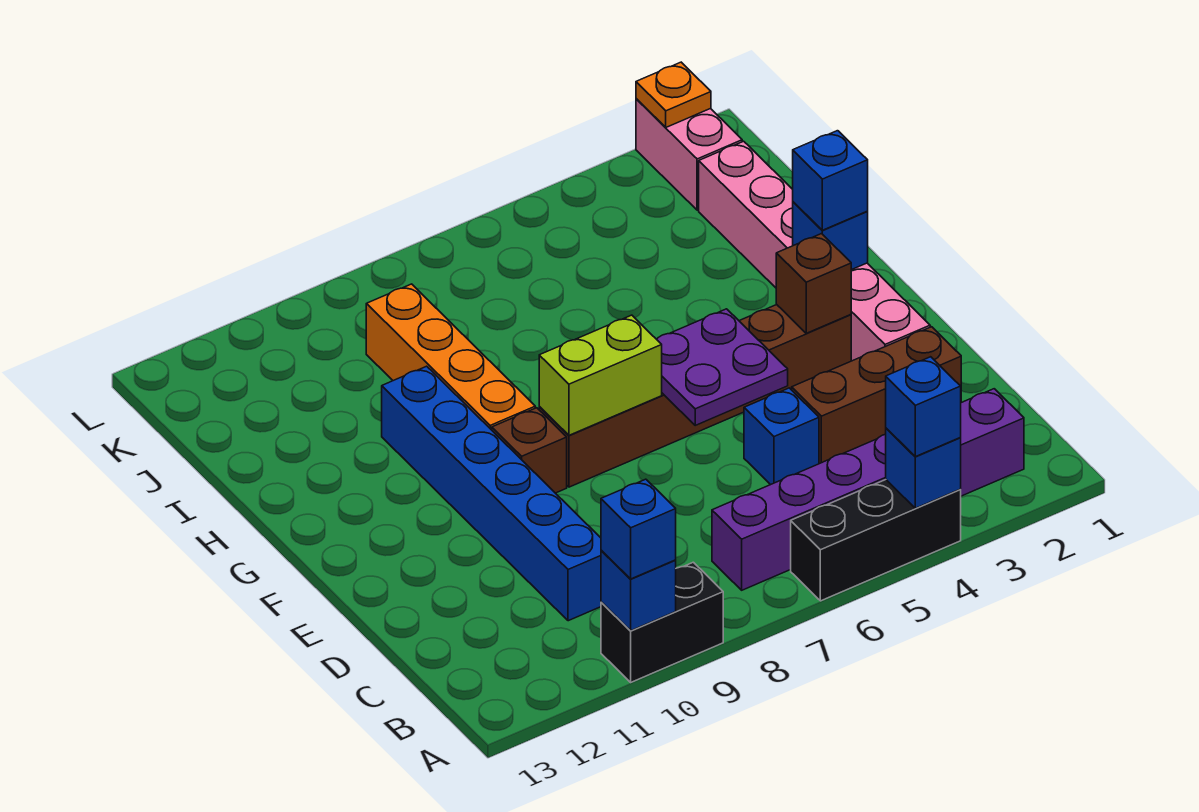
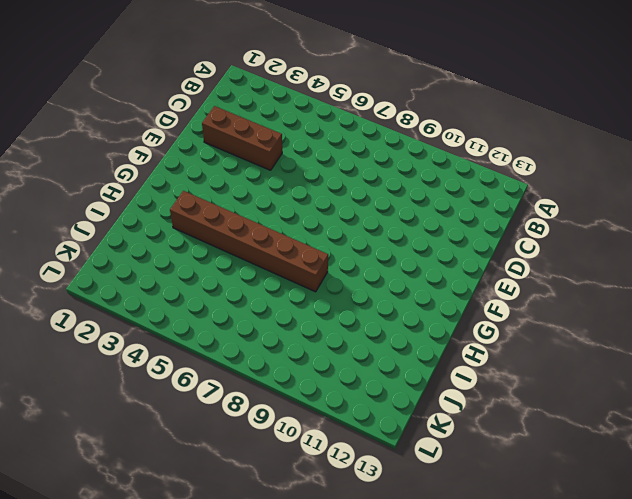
brown 1x6 brick [170,191,328,292] -> brown 1x6 brick moved to [539,305,851,487]
none -> black 1x3 brick [791,480,961,601]
none -> black 1x2 brick [601,562,723,682]
none -> purple 1x6 brick [712,389,1024,590]

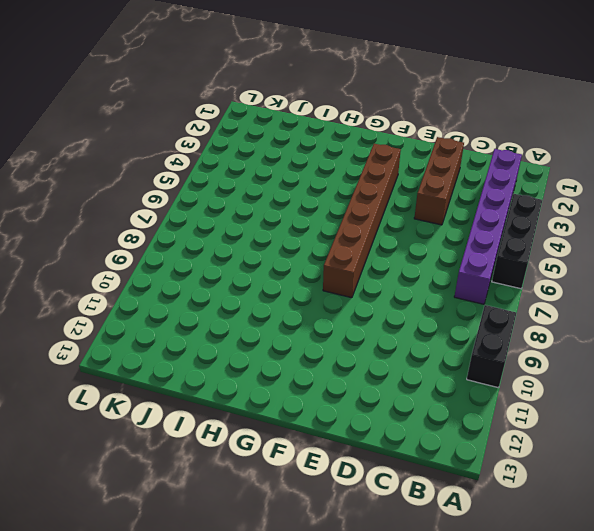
none -> blue 1x6 brick [382,366,601,621]
none -> blue 1x1 brick [744,388,819,485]
none -> pink 1x6 brick [699,141,930,361]

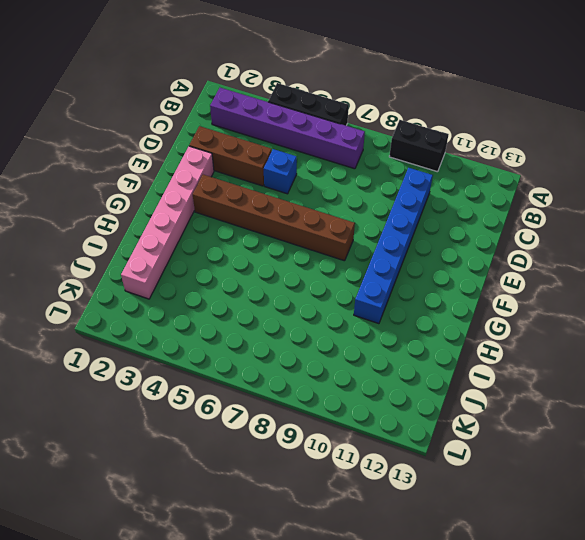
none -> brown 1x1 brick [492,408,567,493]
none -> orange 1x4 brick [366,284,535,430]
none -> pink 1x2 brick [636,99,742,210]

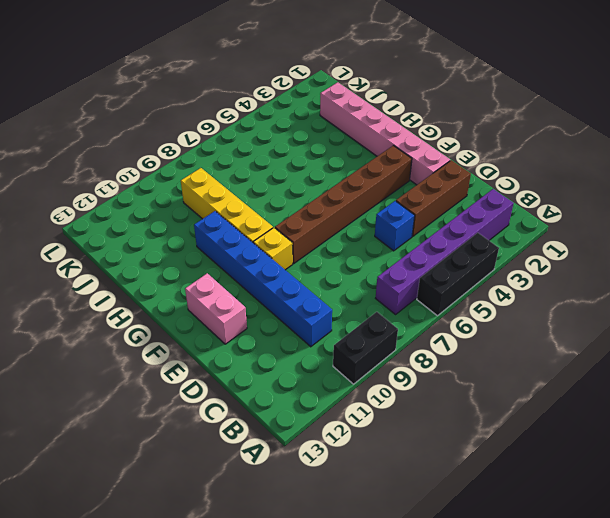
pink 1x2 brick [185,273,247,344] -> pink 1x2 brick moved to [636,99,742,210]
yellow 1x1 brick [253,228,293,270] -> brown 1x1 brick [492,408,567,493]
yellow 1x4 brick [181,168,273,242] -> orange 1x4 brick [366,284,535,430]
none -> blue 1x1 brick [886,428,961,508]
none -> blue 1x1 brick [601,550,676,631]
none -> purple 2x2 plate [657,309,788,425]

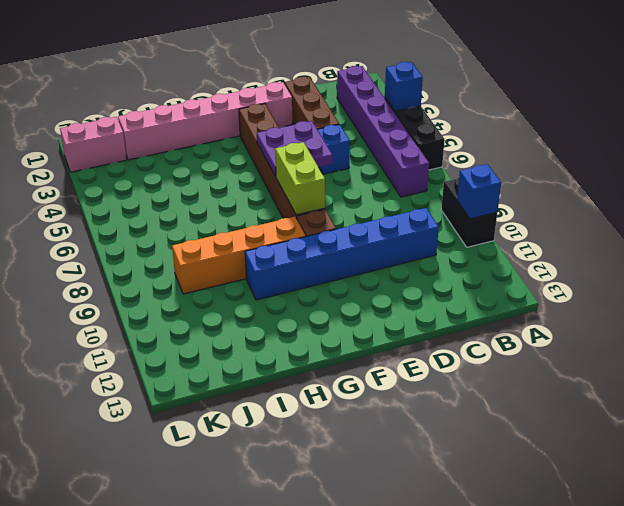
none -> brown 1x1 brick [776,234,851,333]
none -> blue 1x1 brick [793,202,868,270]
none -> orange 1x1 plate [636,62,711,127]

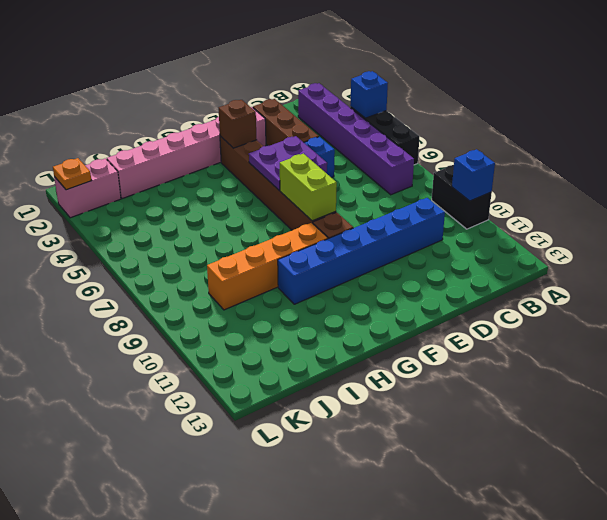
none -> blue 1x1 brick [793,202,868,270]
none -> blue 1x1 brick [886,357,961,457]
none -> blue 1x1 brick [601,479,676,579]

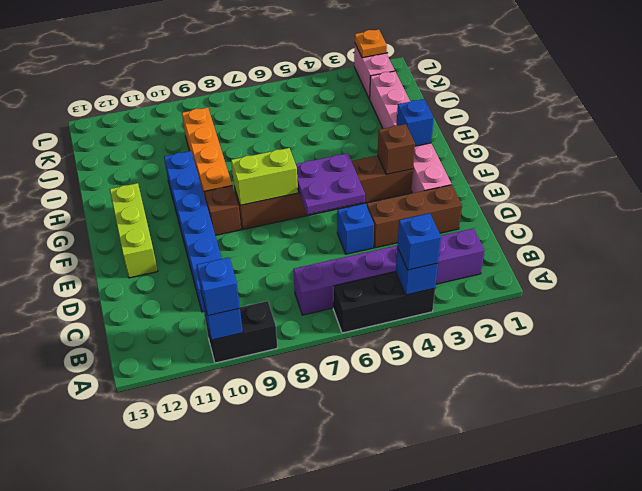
lime 1x3 brick [110,183,158,278] -> none
none -> blue 1x1 brick [793,131,868,230]

